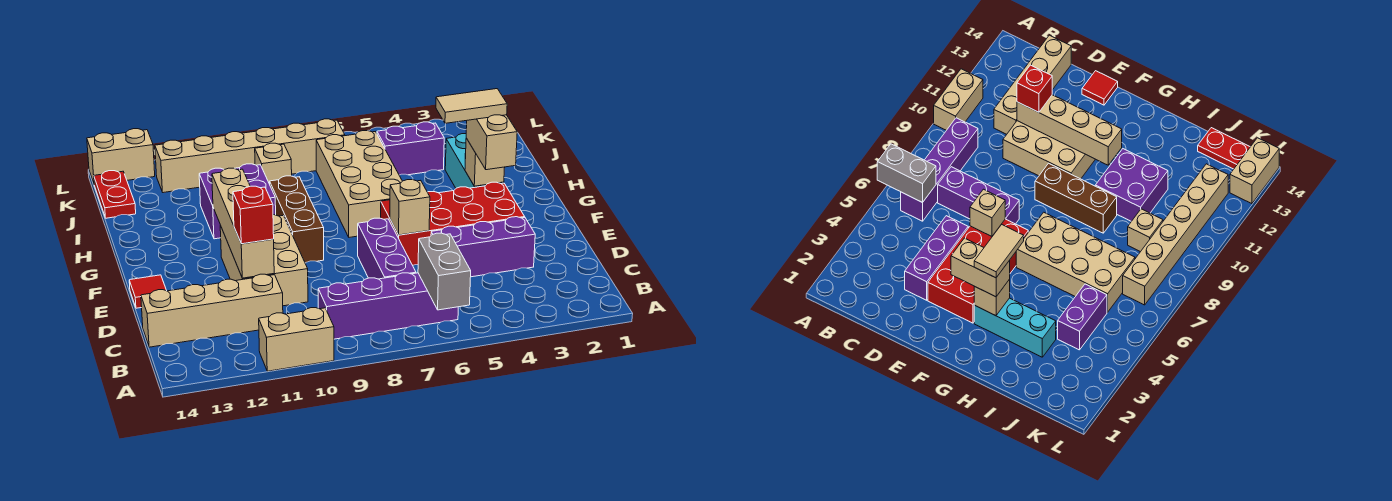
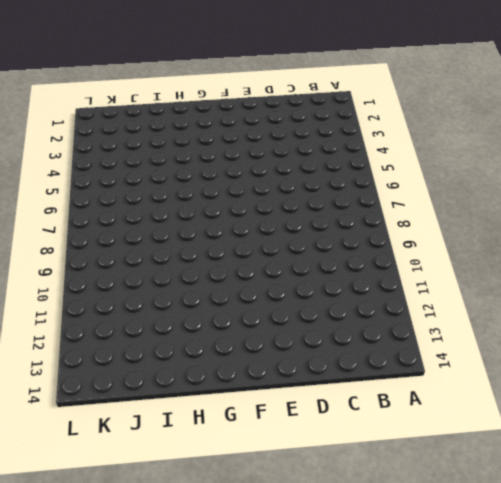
none -> tan 1x2 brick [259,308,334,371]
none -> purple 1x4 brick [318,273,458,339]
none -> purple 1x3 brick [358,218,416,279]

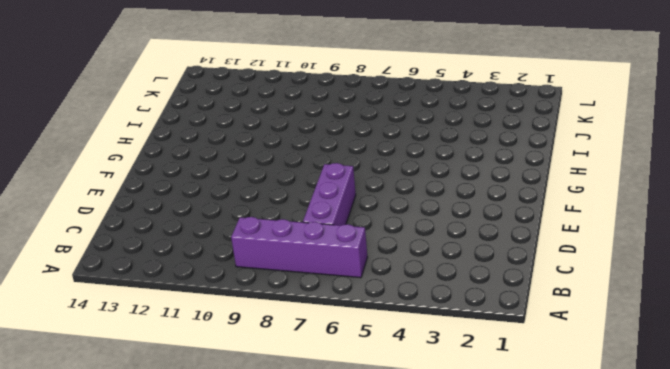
none -> tan 1x2 brick [259,308,334,371]
none -> tan 1x4 brick [141,274,283,347]
none -> purple 1x3 brick [431,217,535,277]

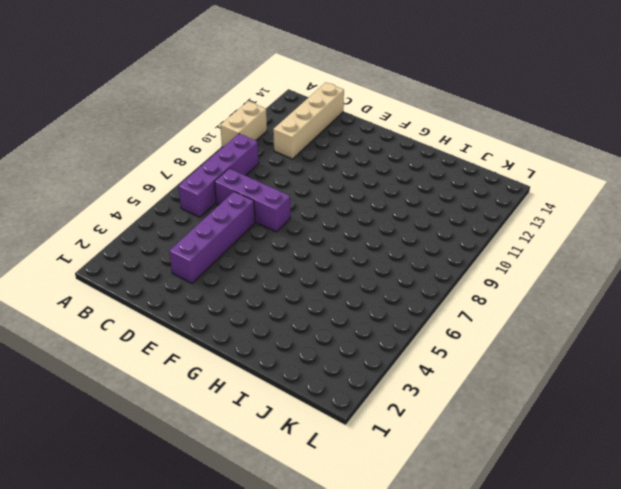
purple 1x4 brick [169,192,255,283] -> purple 1x3 brick [431,217,535,277]
none -> tan 2x3 brick [220,215,308,306]
none -> red 2x4 brick [381,182,525,265]
none -> red 1x1 tile [129,275,167,308]

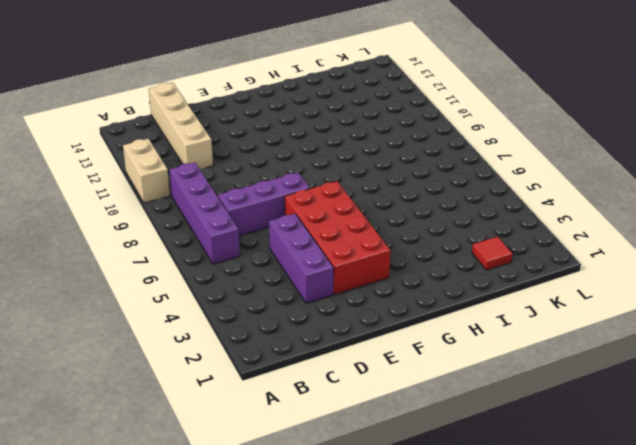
red 1x1 tile [472,236,513,270] -> red 1x1 tile moved to [129,275,167,308]
none -> tan 2x3 brick [220,215,308,306]
none -> brown 1x3 brick [270,176,324,263]
none -> cyan 1x3 brick [445,134,504,188]

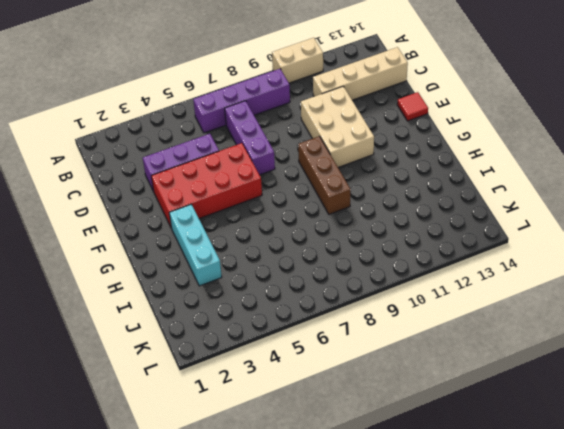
none -> tan 2x4 brick [316,131,402,237]
none -> purple 2x2 brick [199,164,276,239]
none -> purple 1x2 brick [377,122,444,175]

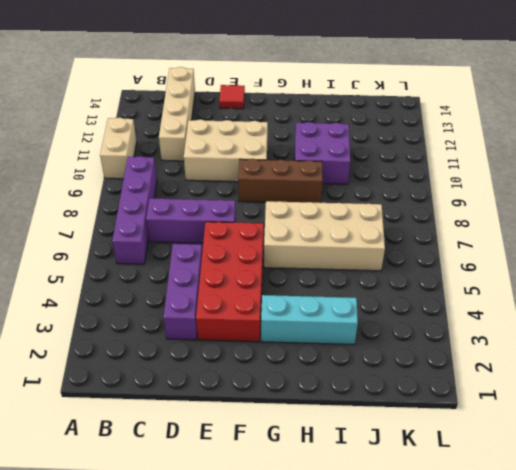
none -> purple 1x2 brick [377,122,444,175]
none -> tan 1x1 brick [255,143,292,184]
none -> red 1x2 plate [94,171,136,218]

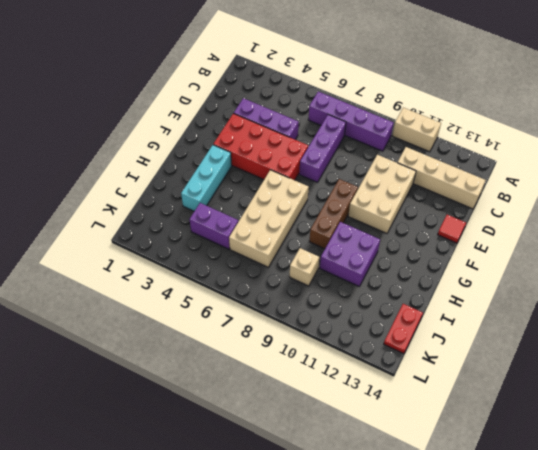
none -> tan 1x6 brick [155,119,345,193]
none -> tan 1x2 brick [87,129,155,183]
none -> grey 1x2 brick [418,233,471,310]

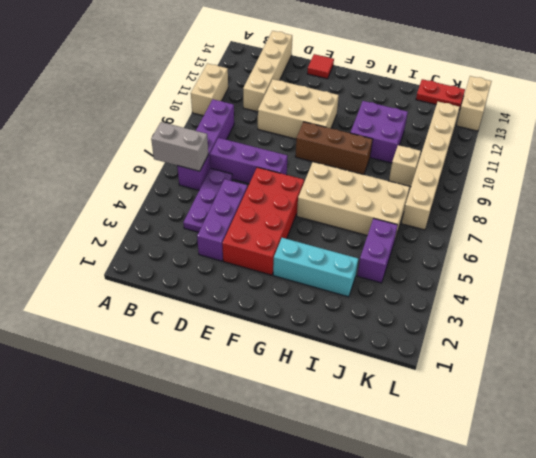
purple 1x3 plate [183,168,232,232] -> none
none -> tan 1x4 brick [212,168,274,278]
none -> tan 1x1 brick [390,180,430,235]
none -> tan 1x1 brick [465,138,505,186]

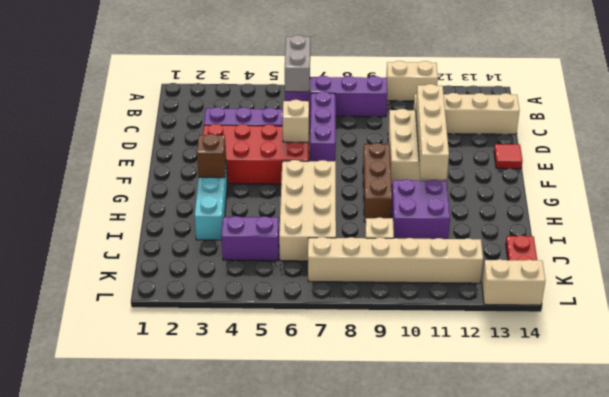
brown 1x1 brick [197,134,226,178] -> tan 1x1 brick [465,138,505,186]
none -> red 1x1 brick [233,186,274,244]
none -> tan 1x2 brick [466,115,517,170]
none -> tan 1x2 tile [436,89,507,123]

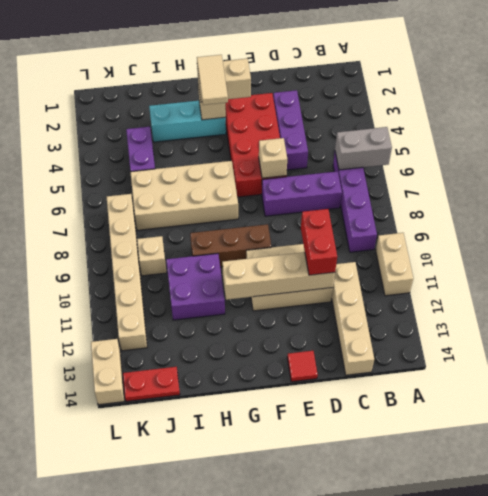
red 1x2 brick [301,209,337,275] -> red 1x1 brick [233,186,274,244]

